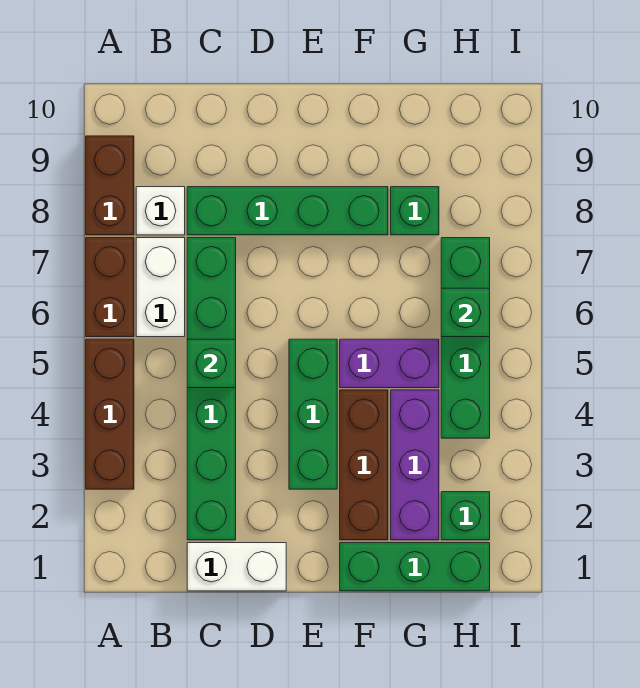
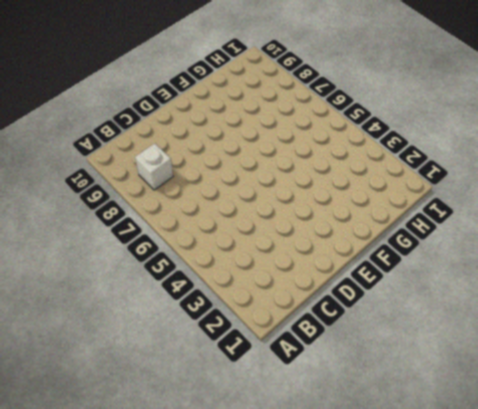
none -> brown 1x3 brick [86,339,134,489]
none -> brown 1x2 brick [86,238,134,337]
none -> brown 1x2 brick [86,136,134,235]

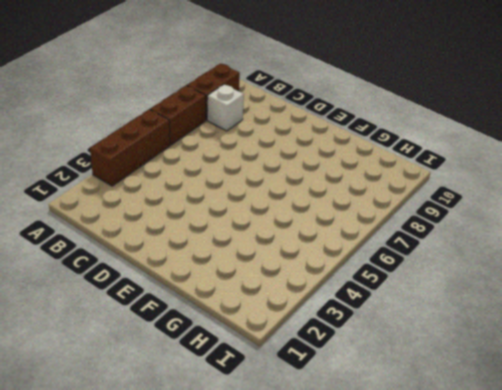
none -> white 1x2 brick [136,238,185,337]
none -> white 1x2 brick [187,543,286,591]
none -> green 1x6 brick [187,238,236,540]

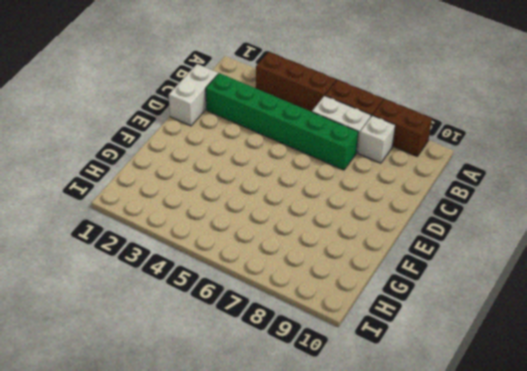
none -> green 1x4 brick [187,187,388,235]
none -> green 1x3 brick [289,339,337,489]
none -> green 1x3 brick [340,543,490,591]

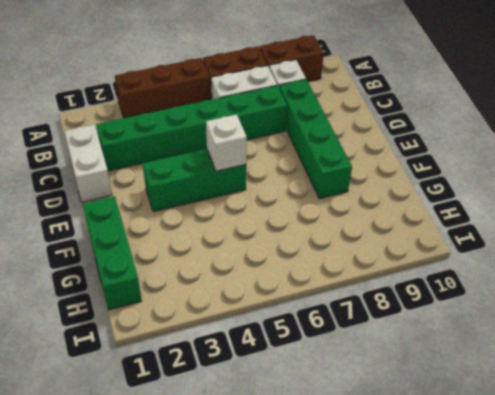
white 1x1 brick [206,115,247,171] -> none
none -> brown 1x3 brick [340,390,388,540]
none -> purple 1x2 brick [340,339,439,388]
none -> purple 1x3 brick [391,390,439,540]

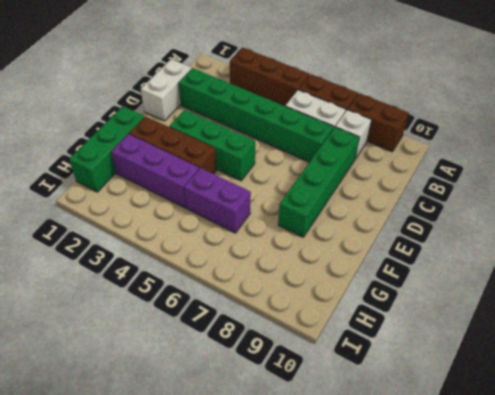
purple 1x2 brick [184,168,251,233] -> purple 1x2 brick turned to [340,339,439,388]
none -> green 1x1 brick [391,187,439,235]
none -> green 1x1 brick [441,492,490,540]
none -> green 1x4 brick [441,238,490,438]

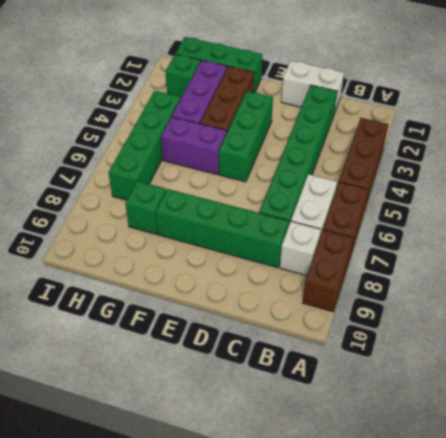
none -> green 1x1 brick [187,339,236,388]
none -> green 1x1 brick [441,288,490,337]

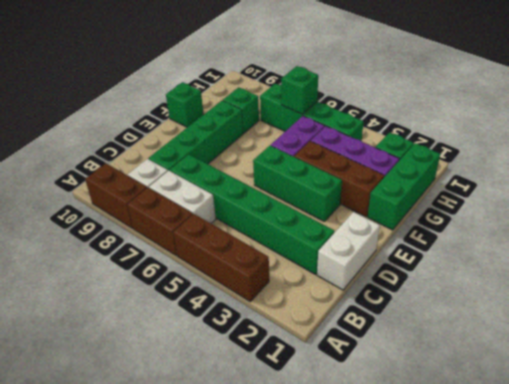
green 1x1 brick [166,82,204,127] -> green 1x1 brick moved to [187,339,236,388]

